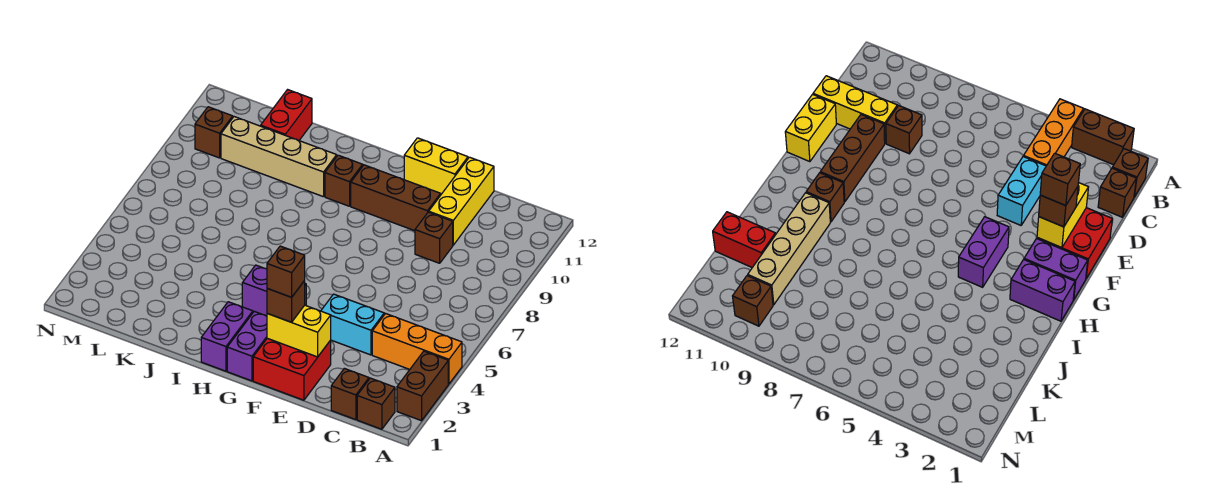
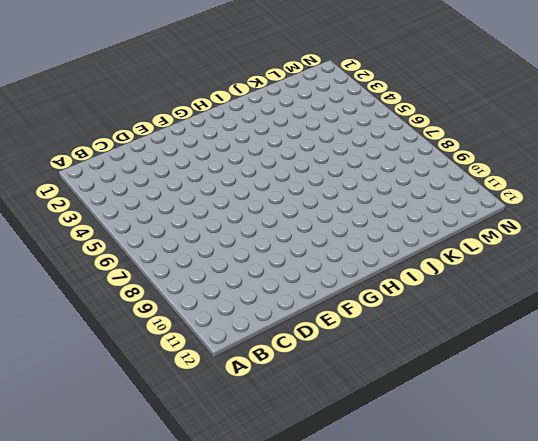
none -> brown 1x2 brick [397,351,448,421]
none -> orange 1x3 brick [372,314,462,384]
none -> brown 1x1 brick [357,378,395,429]

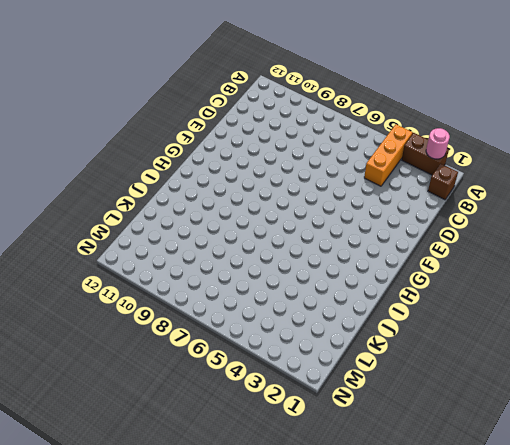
pink 1x1 round brick [426,128,450,159] -> none
none -> brown 1x1 brick [331,368,369,420]
none -> cyan 1x2 brick [321,294,384,355]
none -> brown 1x1 brick [415,212,453,263]

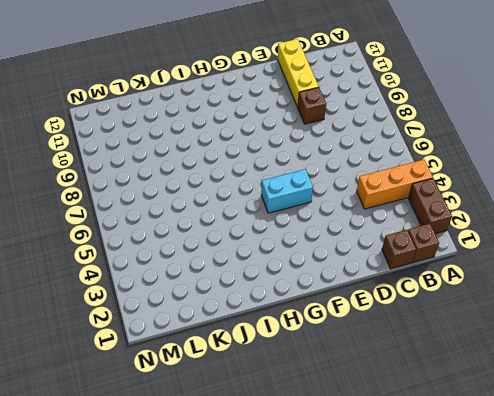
cyan 1x2 brick [261,169,313,213] -> cyan 1x2 brick moved to [321,294,384,355]
none -> red 2x2 brick [253,338,331,400]
none -> brown 1x3 brick [351,165,441,231]
none -> yellow 1x2 brick [404,138,468,194]

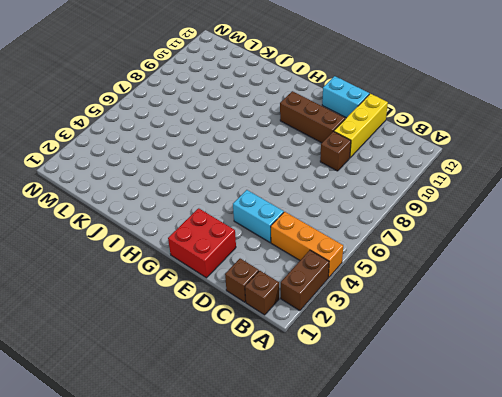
cyan 1x2 brick [322,76,369,118] -> yellow 1x2 brick [404,138,468,194]
none -> purple 1x2 brick [227,311,267,381]
none -> purple 1x2 brick [242,265,306,316]
none -> purple 1x2 brick [201,302,253,371]

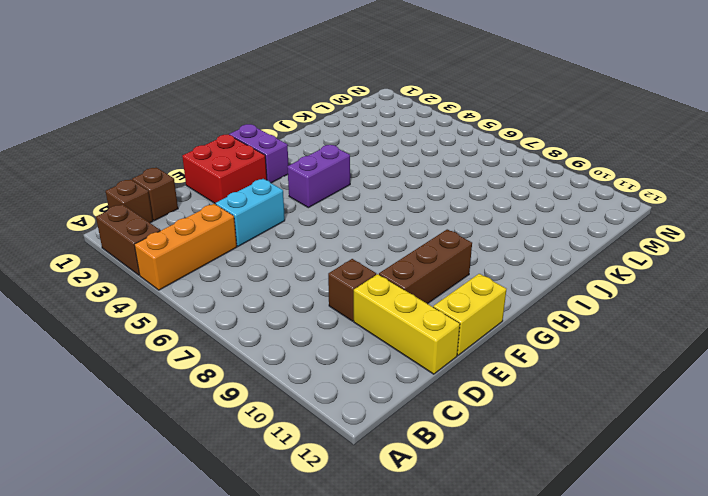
none -> purple 1x2 brick [201,302,253,371]
none -> brown 1x1 brick [325,155,363,206]
none -> tan 1x4 brick [221,117,337,197]

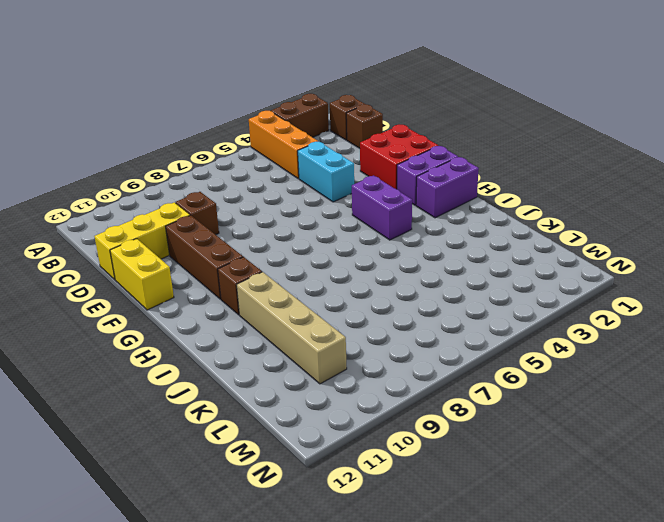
none -> red 1x2 brick [261,90,312,140]
none -> brown 1x1 brick [195,107,233,158]
none -> yellow 1x2 brick [267,305,331,357]

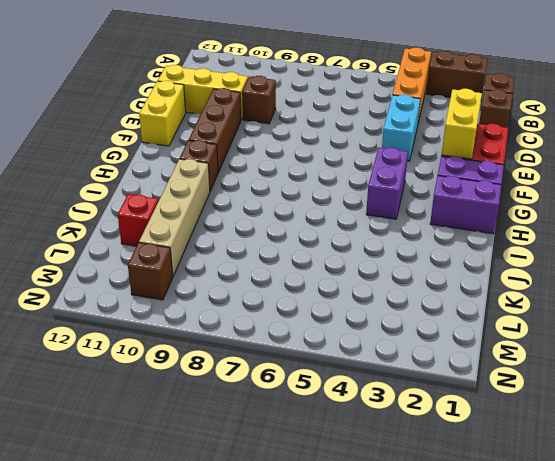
red 1x1 brick [118,194,158,246] -> red 1x2 brick [261,90,312,140]
none -> brown 1x1 brick [267,281,305,322]
none -> brown 1x1 brick [267,246,305,297]

